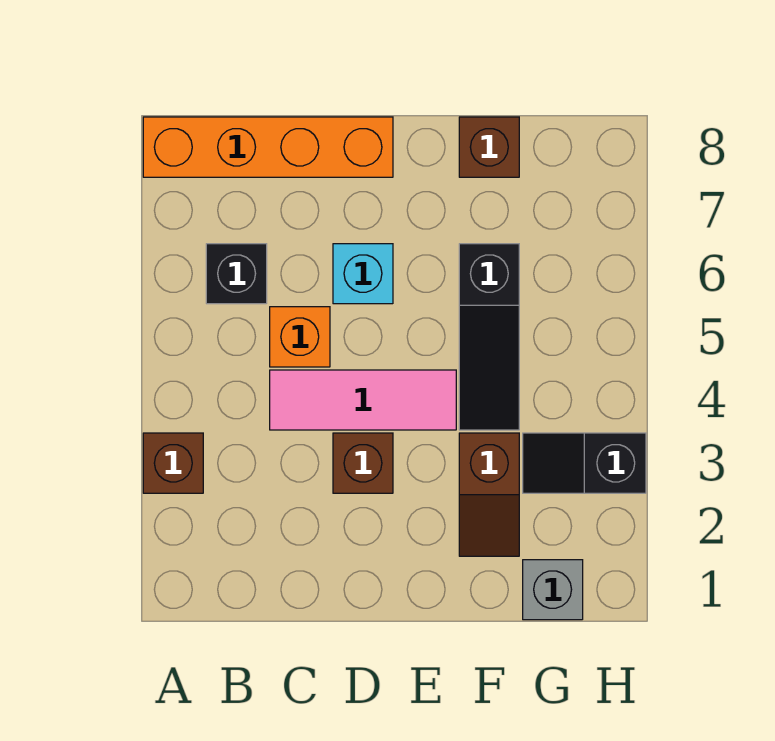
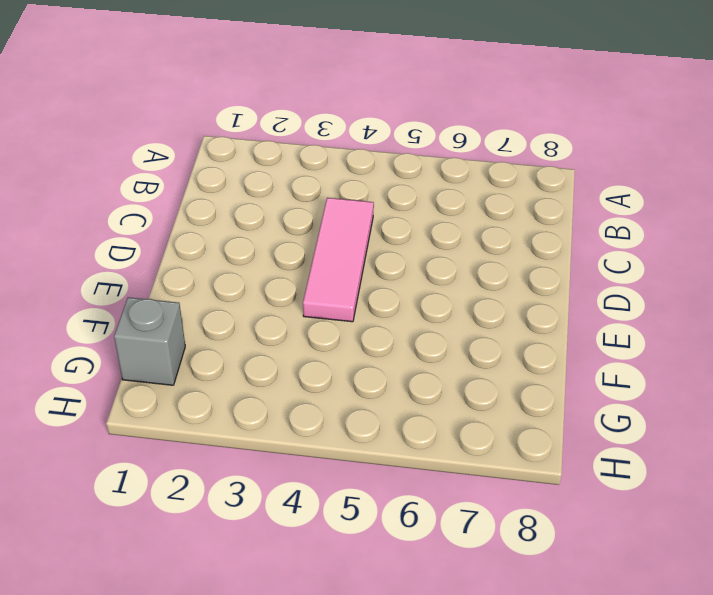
none -> brown 1x1 brick [143,433,203,493]
none -> orange 1x4 brick [143,117,393,177]
none -> black 1x1 brick [206,244,267,304]

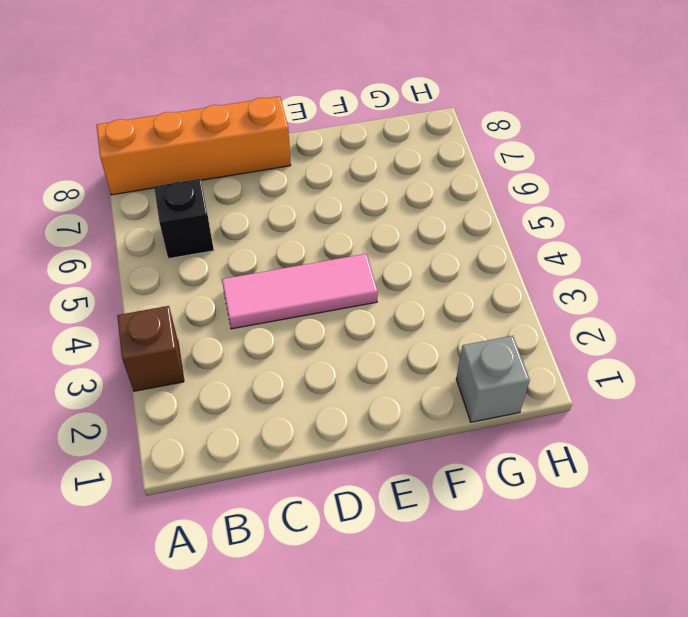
none -> orange 1x1 brick [270,307,330,367]
none -> brown 1x1 brick [333,433,393,493]
none -> cyan 1x1 brick [333,244,393,304]

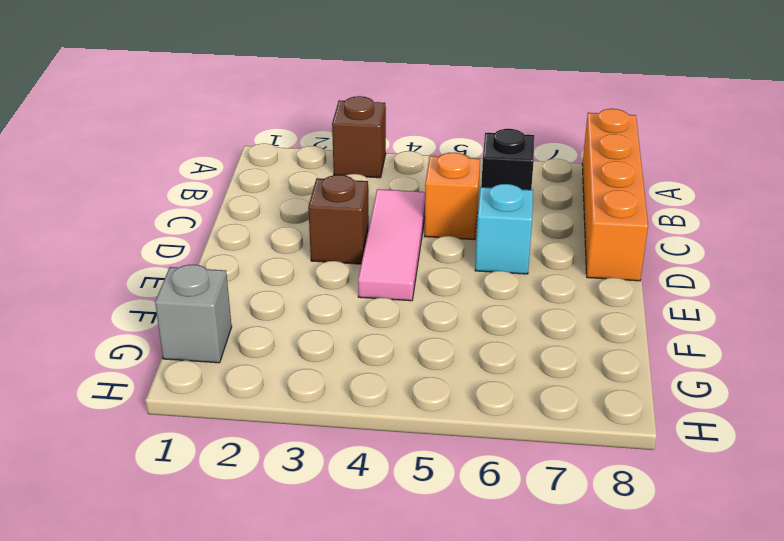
none -> brown 1x2 slope [459,433,519,556]
none -> black 1x3 slope [459,244,519,430]
none -> brown 1x1 brick [459,117,519,177]

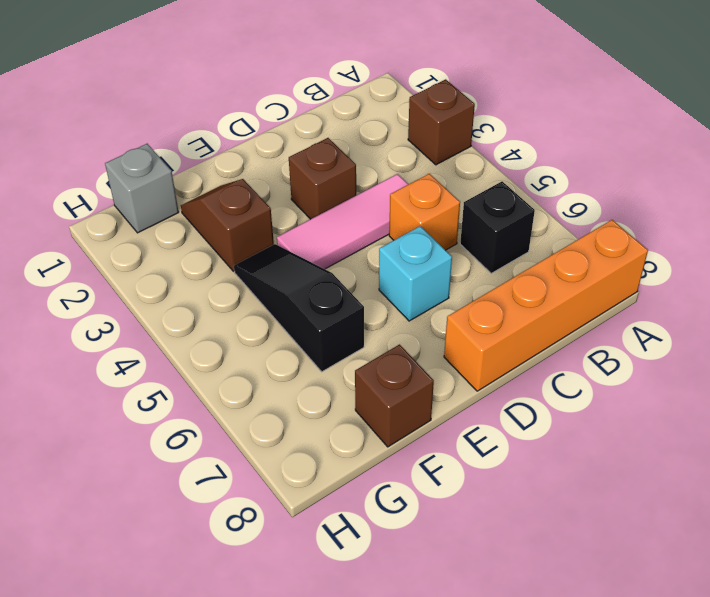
none -> black 1x2 slope [523,433,646,493]

